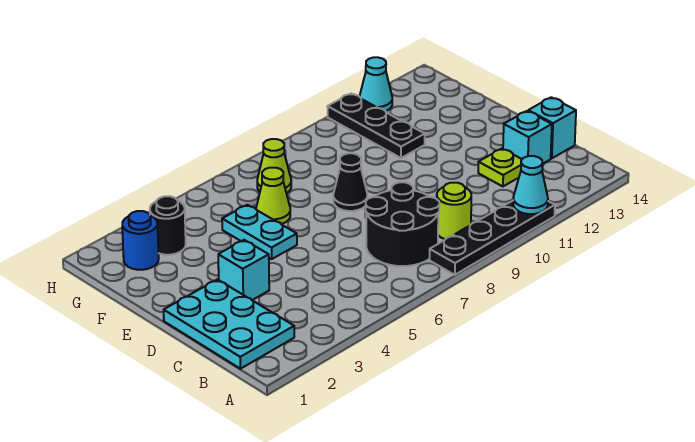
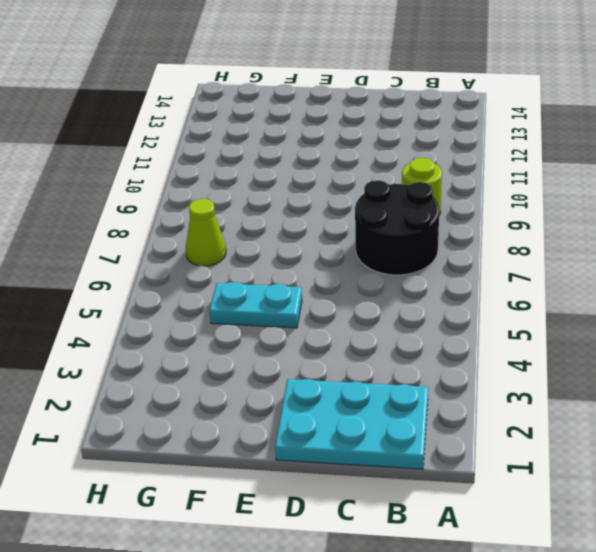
none -> black 1x4 plate [430,201,555,275]
none -> lime 1x1 plate [478,149,522,186]
none -> cyan 1x1 brick [503,111,552,163]

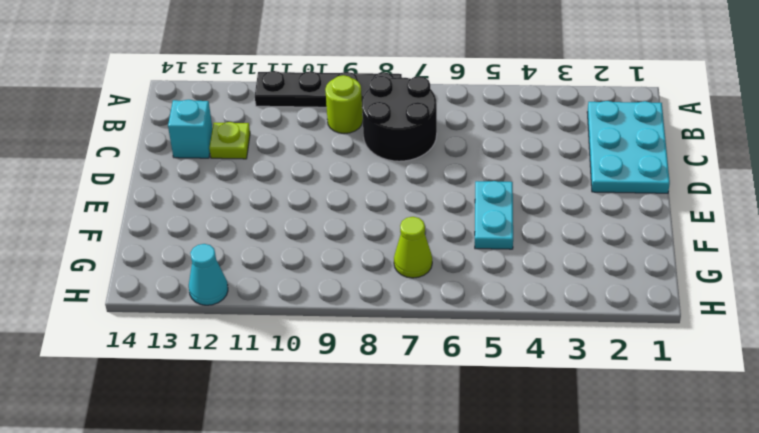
none -> cyan 1x1 brick [528,97,576,158]
none -> cyan 1x1 brick [218,240,269,300]
none -> black 1x1 cone [333,153,367,211]

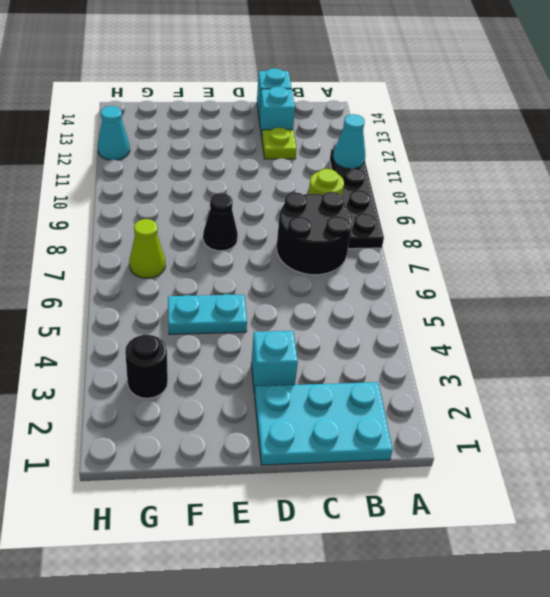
none -> lime 1x1 cone [256,168,290,224]
none -> black 1x3 plate [327,93,425,158]
none -> blue 1x1 round brick [122,211,159,270]

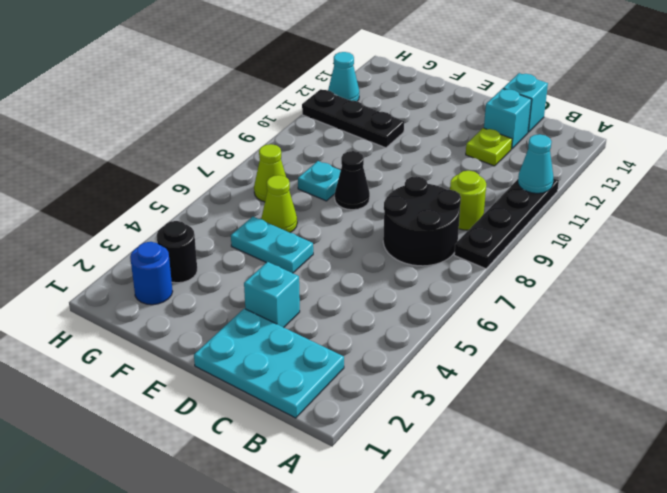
cyan 1x1 plate [298,161,341,201] -> none

